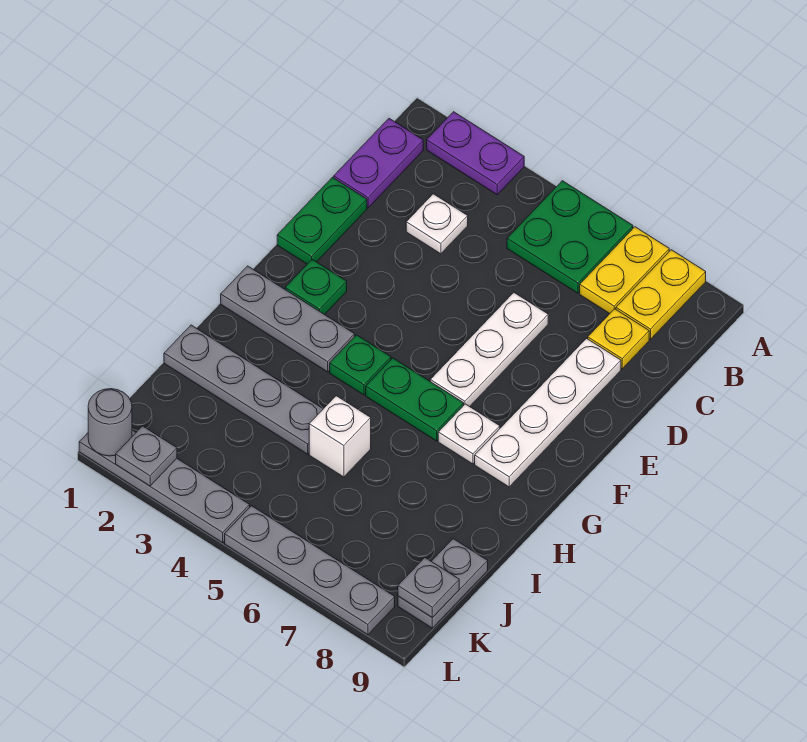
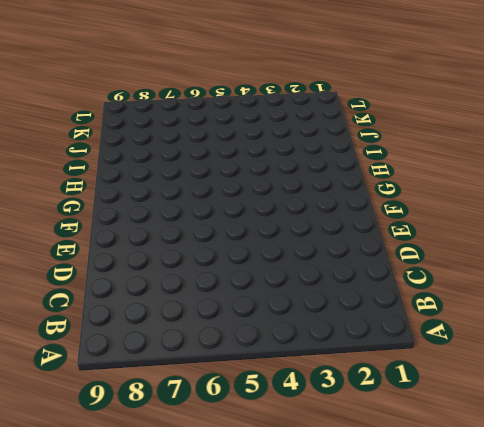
none -> purple 1x2 plate [427,112,524,195]
none -> green 2x2 plate [507,181,633,293]
none -> yellow 1x2 plate [580,227,669,314]

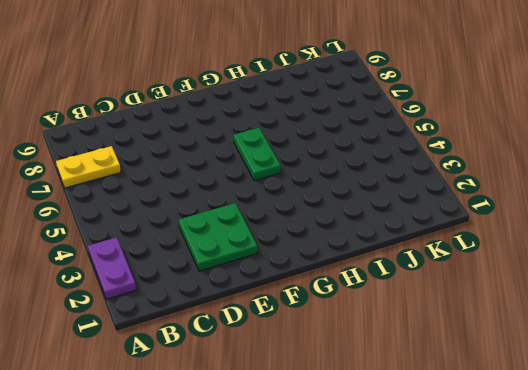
green 2x2 plate [179,203,257,271] -> green 2x2 plate moved to [507,181,633,293]
none -> yellow 1x2 plate [616,250,706,339]
none -> purple 1x2 plate [334,119,423,208]
none -> white 1x1 plate [406,194,468,254]

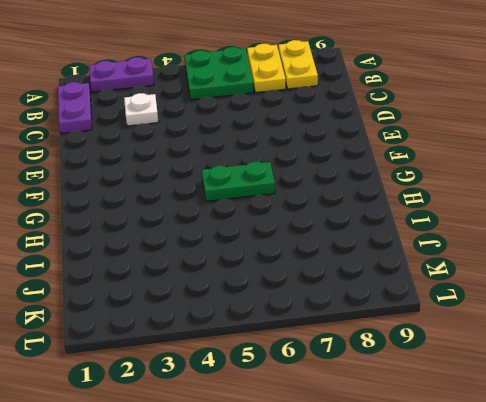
none -> yellow 1x1 plate [588,309,649,369]
none -> green 1x2 plate [277,177,367,264]
none -> white 1x3 plate [430,293,548,407]

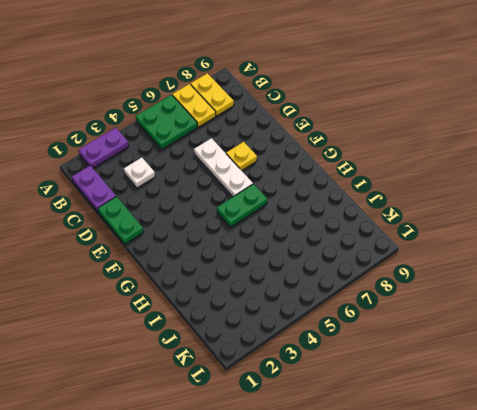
yellow 1x1 plate [226,142,257,171] -> yellow 1x1 plate moved to [588,309,649,369]
none -> white 1x4 plate [475,339,621,487]
none -> green 1x1 plate [285,260,347,315]
none -> grey 1x3 plate [221,266,355,372]

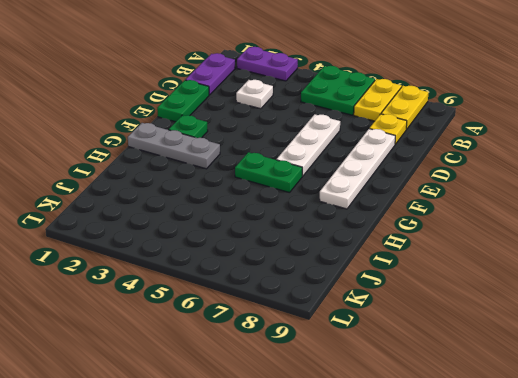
none -> green 1x1 plate [330,335,391,395]
none -> white 1x1 plate [438,404,500,464]
none -> grey 1x4 plate [164,325,323,454]

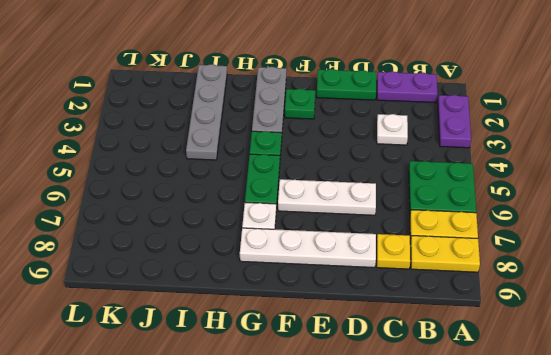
none -> white 1x1 brick [309,396,371,477]
none -> grey 1x2 plate [398,539,488,628]
none -> grey 1x4 plate [79,430,250,543]

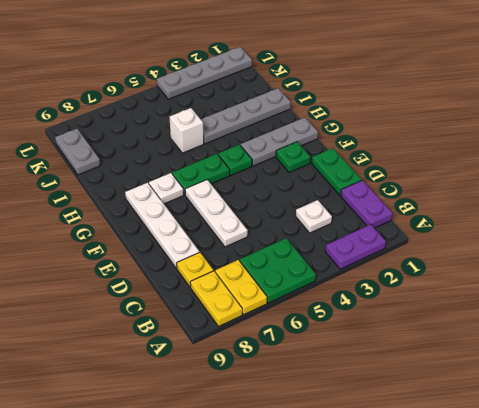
none -> grey 1x4 plate [225,506,395,635]
none -> grey 1x1 plate [398,558,459,618]
none -> grey 1x1 round brick [88,389,132,456]

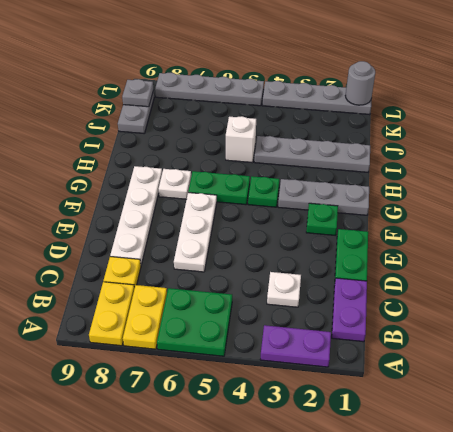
none -> grey 1x1 plate [116,426,177,486]

